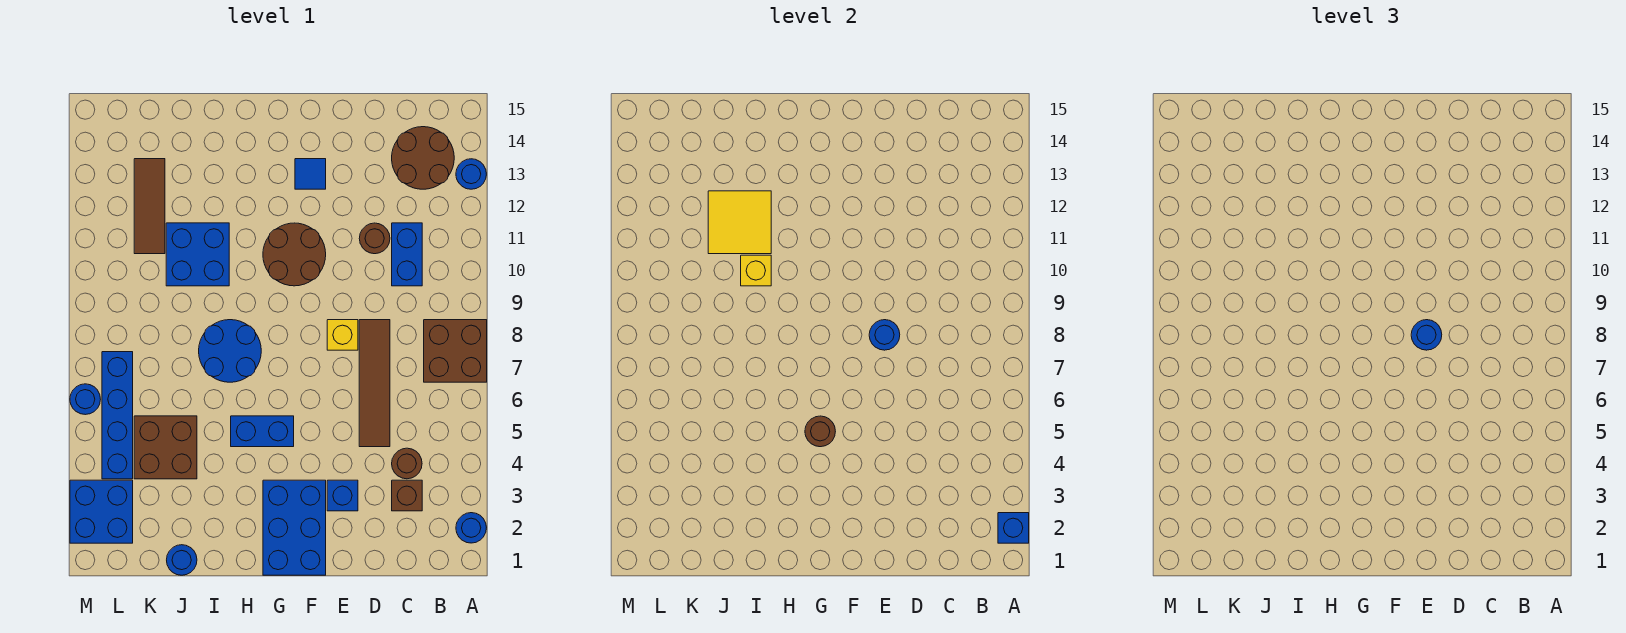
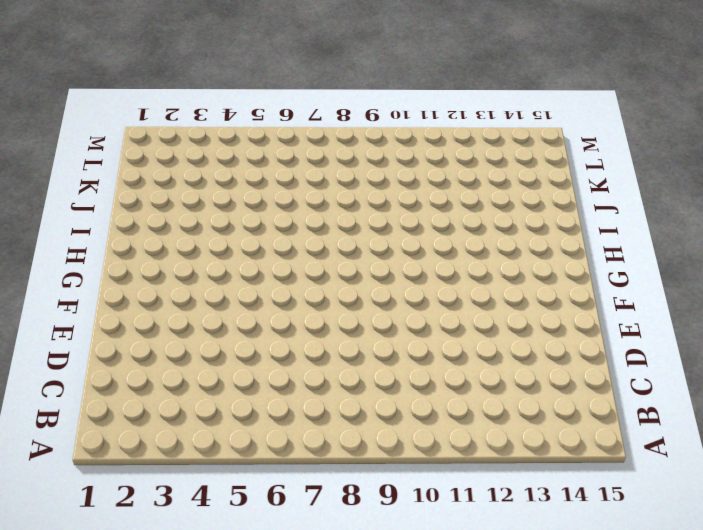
none -> blue 1x1 round brick [456,513,486,543]
none -> brown 2x2 brick [424,320,487,382]
none -> blue 1x1 round brick [456,159,486,189]

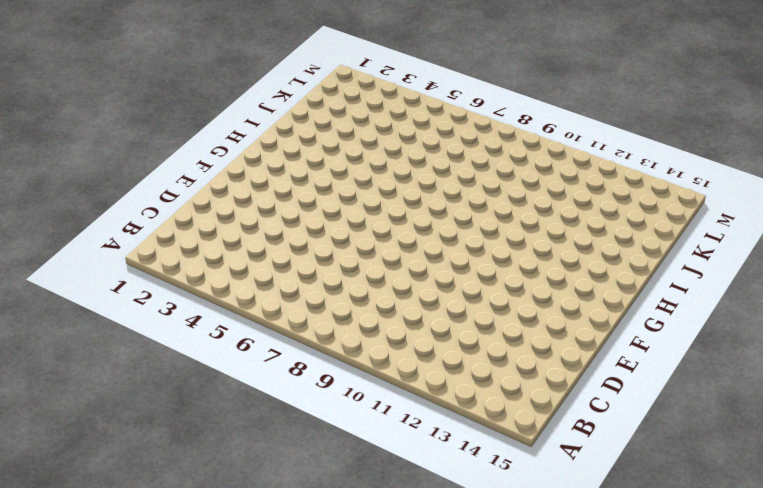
none -> blue 1x1 round brick [456,513,486,543]
none -> brown 2x2 brick [424,320,487,382]
none -> blue 1x1 round brick [456,159,486,189]

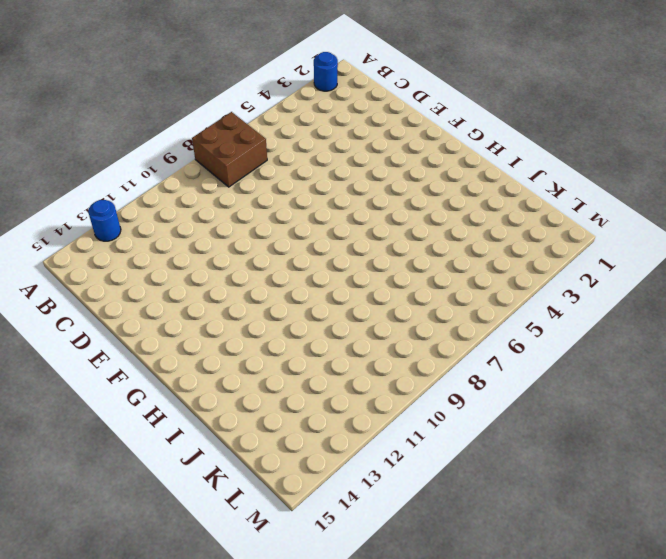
none -> brown 2x2 round brick [392,127,454,189]
none -> brown 1x1 brick [392,480,422,511]
none -> brown 1x1 round brick [392,448,422,479]

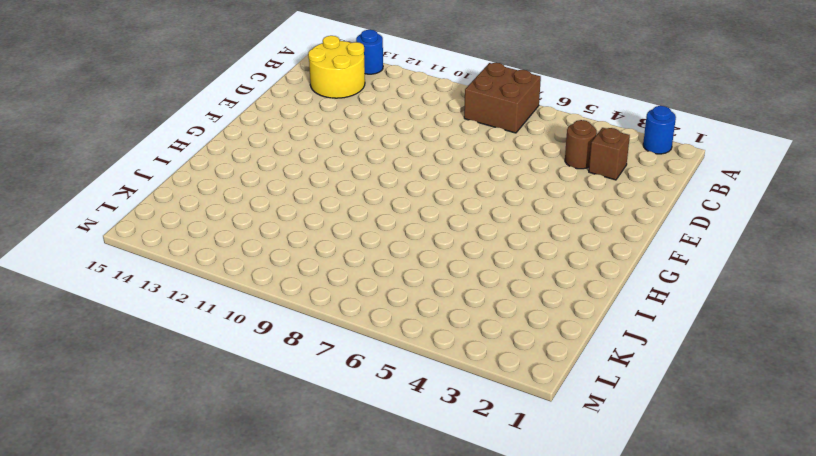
yellow 2x2 round brick [308,36,365,98] -> brown 2x2 round brick [392,127,454,189]
none -> blue 1x2 brick [392,223,422,286]
none -> brown 1x4 tile [359,320,390,447]
none -> brown 1x1 round brick [359,223,390,254]

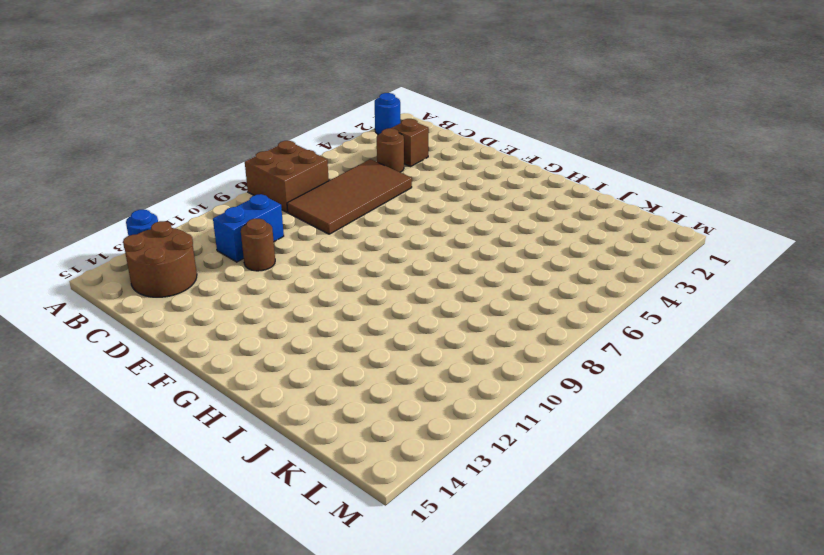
brown 2x4 tile [287,159,412,234] -> brown 1x4 tile [359,320,390,447]
none -> blue 1x1 brick [327,480,358,511]
none -> yellow 1x1 brick [327,320,358,350]
none -> blue 2x3 brick [263,480,326,575]

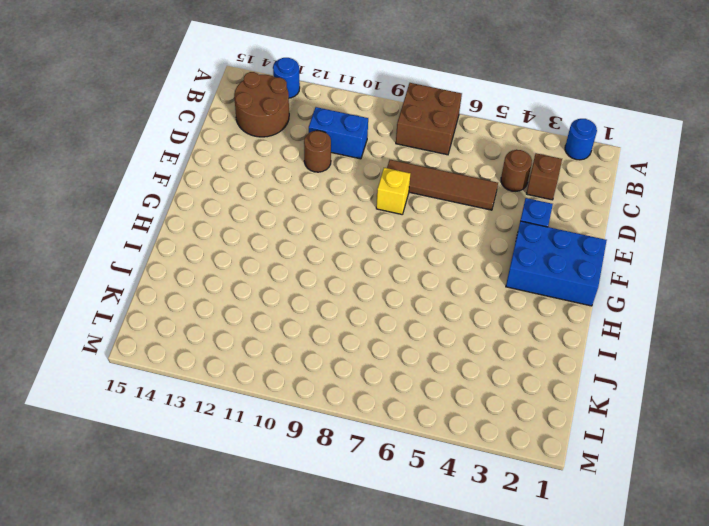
none -> brown 2x2 round brick [263,223,326,286]
none -> blue 1x1 tile [295,159,326,189]
none -> blue 1x2 brick [231,416,294,447]

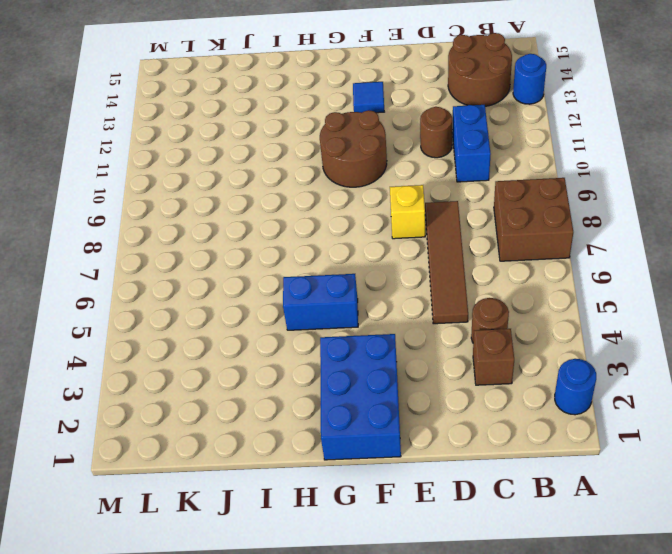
none -> blue 1x1 brick [327,480,358,511]
none -> blue 2x2 round brick [199,320,261,382]
none -> blue 2x2 brick [166,223,229,286]

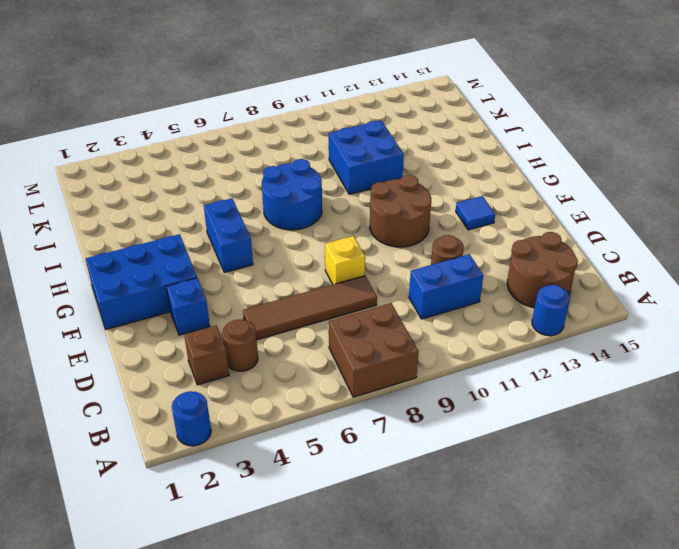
none -> blue 1x1 round brick [167,545,197,575]
none -> brown 2x2 brick [134,416,197,479]
none -> brown 1x3 tile [134,159,165,254]

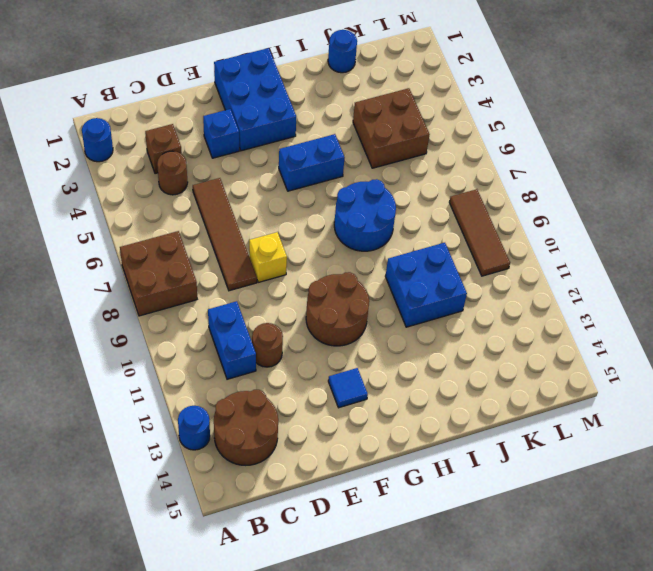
brown 1x3 tile [449,189,510,276] -> brown 1x3 tile moved to [134,159,165,254]
none -> blue 2x2 brick [70,480,133,543]
none -> blue 1x4 brick [102,352,133,479]
none -> blue 1x1 round brick [70,384,101,415]

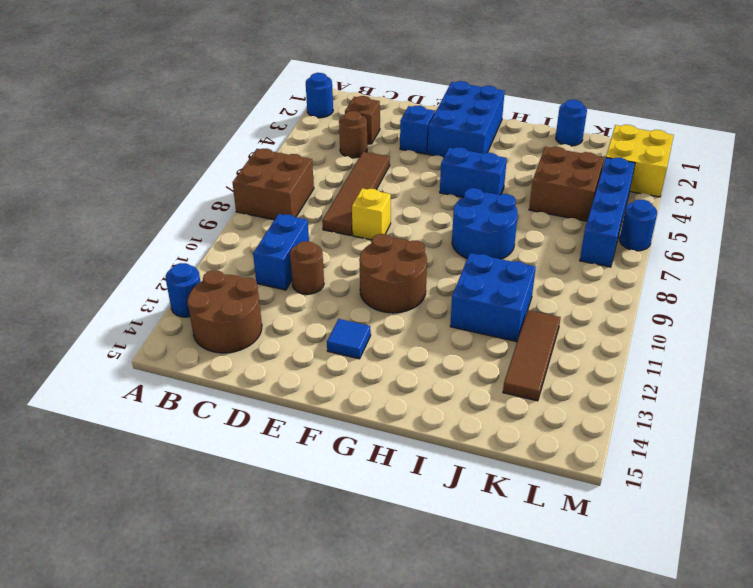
yellow 2x2 brick [606,125,674,197] -> blue 2x2 brick [70,480,133,543]
none -> blue 1x1 brick [998,513,1029,543]
none -> blue 1x1 round brick [869,320,900,350]
none -> brown 1x1 round brick [805,416,835,447]

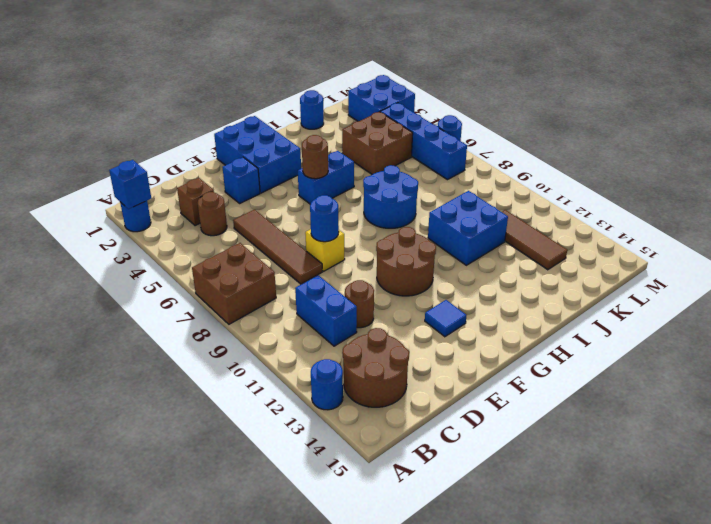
none -> yellow 1x1 brick [741,255,771,286]
none -> yellow 2x2 tile [708,191,771,254]
none -> blue 1x1 round brick [1411,320,1442,350]

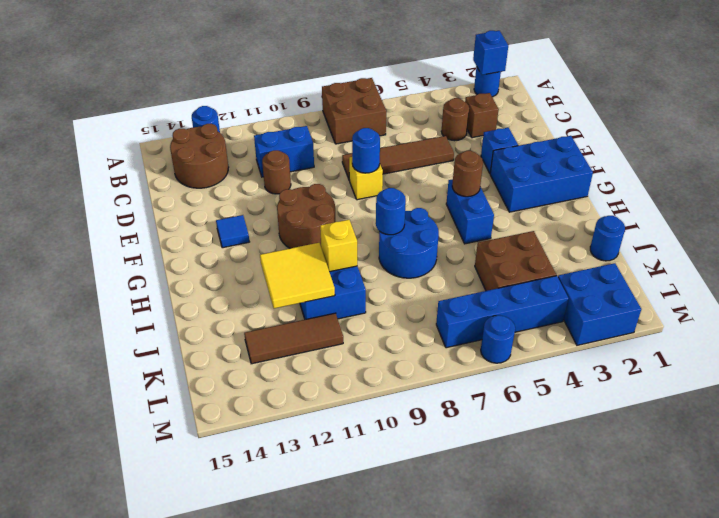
blue 1x1 round brick [376,188,406,235] -> blue 1x1 round brick moved to [1411,320,1442,350]

